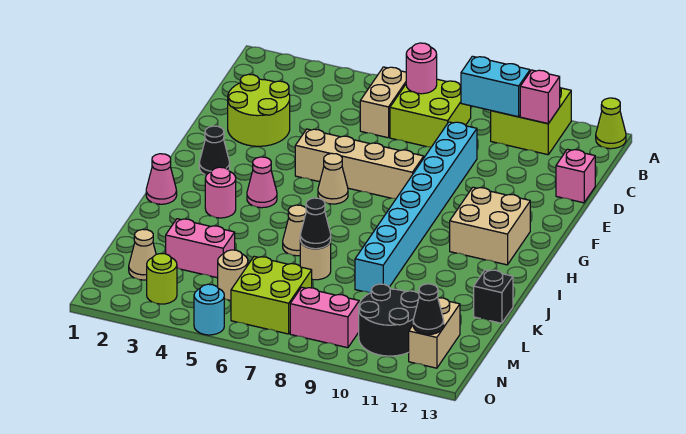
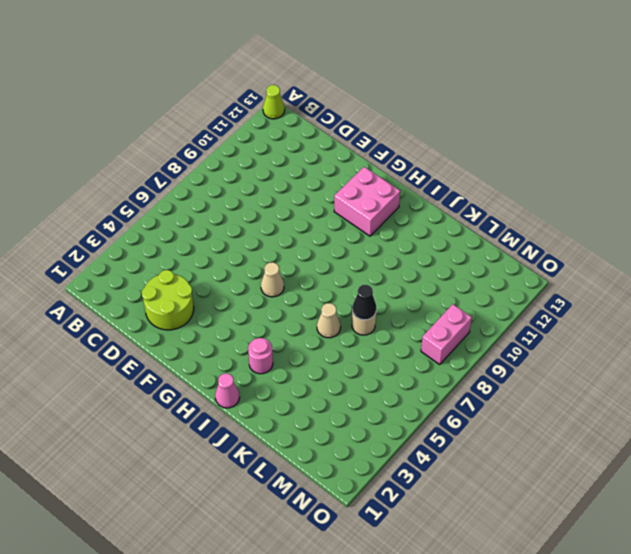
pink 2x2 brick [334,167,400,236] -> tan 2x2 brick [450,187,530,265]
none -> lime 2x2 brick [491,88,571,155]
none -> tan 1x2 brick [360,67,406,138]
none -> lime 2x2 brick [390,79,471,147]
none -> cyan 1x8 brick [355,122,477,293]

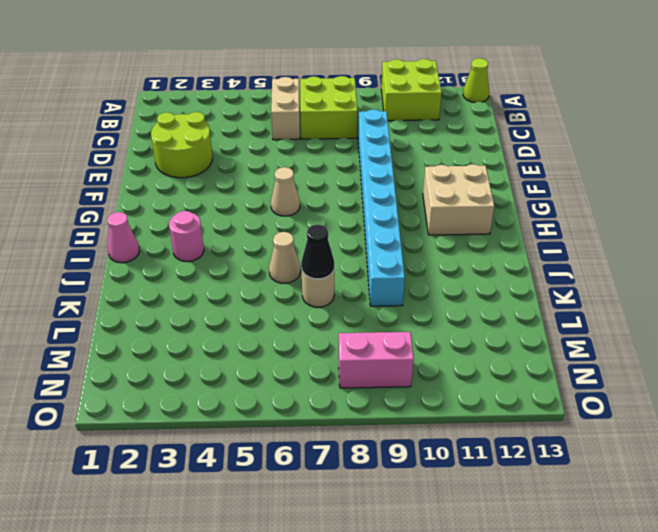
none -> pink 1x1 brick [556,149,595,203]
none -> tan 1x4 brick [295,129,424,199]
none -> black 1x1 cone [199,126,230,175]
none -> pink 1x1 cone [247,157,277,208]

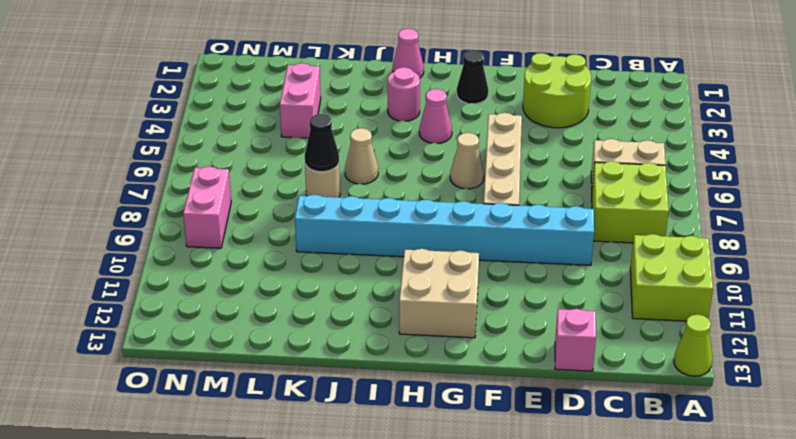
none -> black 1x1 brick [474,270,513,323]
none -> tan 1x1 cone [129,229,156,280]
none -> tan 1x1 round brick [218,250,248,300]
none -> lime 2x2 brick [231,256,312,334]

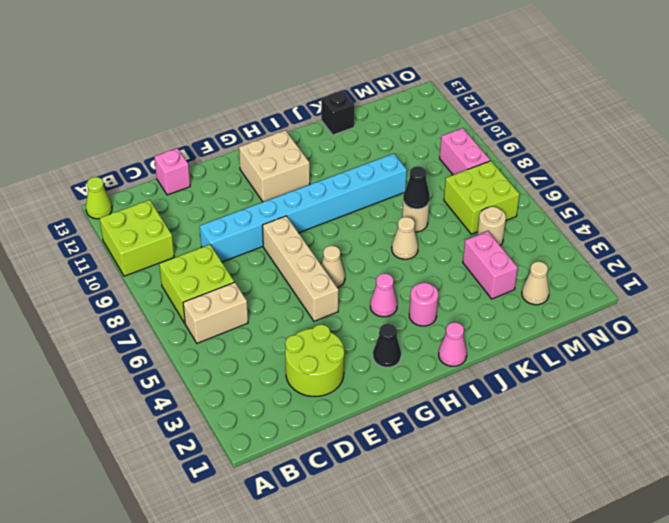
none -> black 2x2 round brick [359,284,419,356]
none -> tan 1x2 brick [409,298,460,368]
none -> lime 1x1 round brick [147,254,177,304]
none -> cyan 1x1 round brick [194,284,224,335]

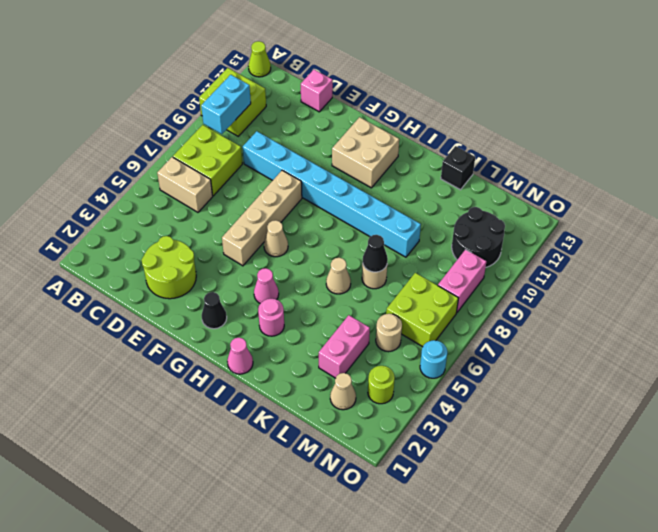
none -> tan 1x2 brick [409,298,460,368]
none -> pink 1x1 round brick [406,43,437,94]
none -> pink 1x1 brick [520,70,560,124]
none -> black 1x1 cone [413,284,444,335]

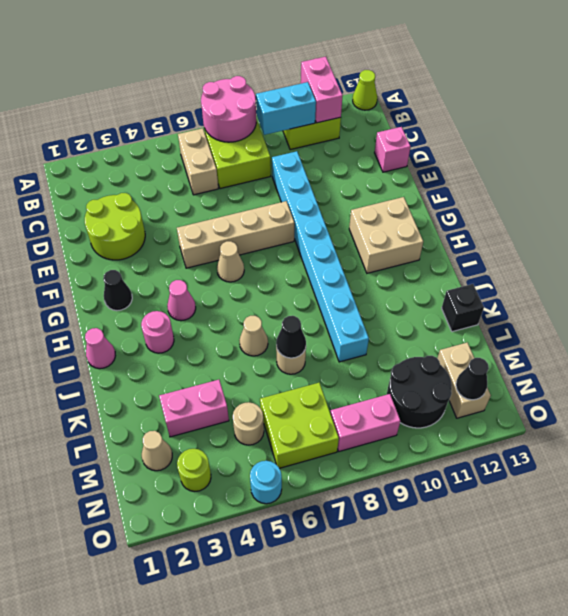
pink 2x2 round brick [201,76,256,142] -> pink 1x1 round brick [406,43,437,94]
pink 1x2 brick [301,57,343,123] -> pink 1x1 brick [520,70,560,124]

